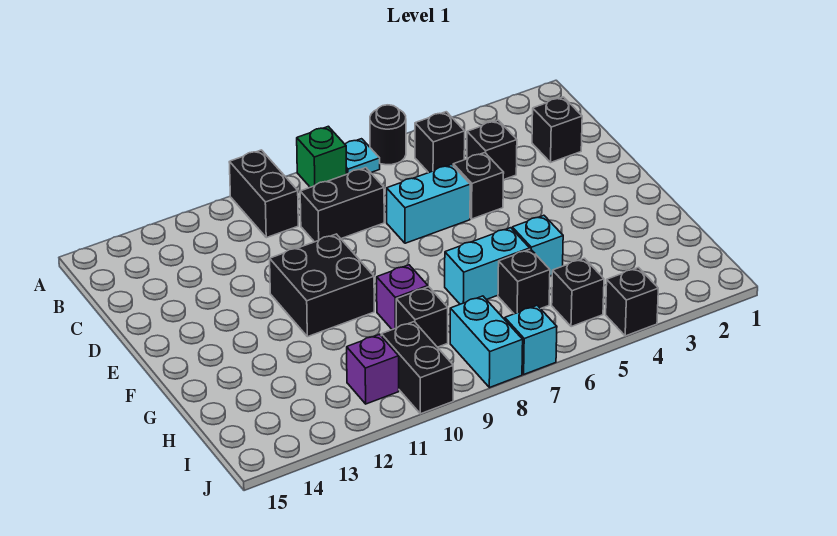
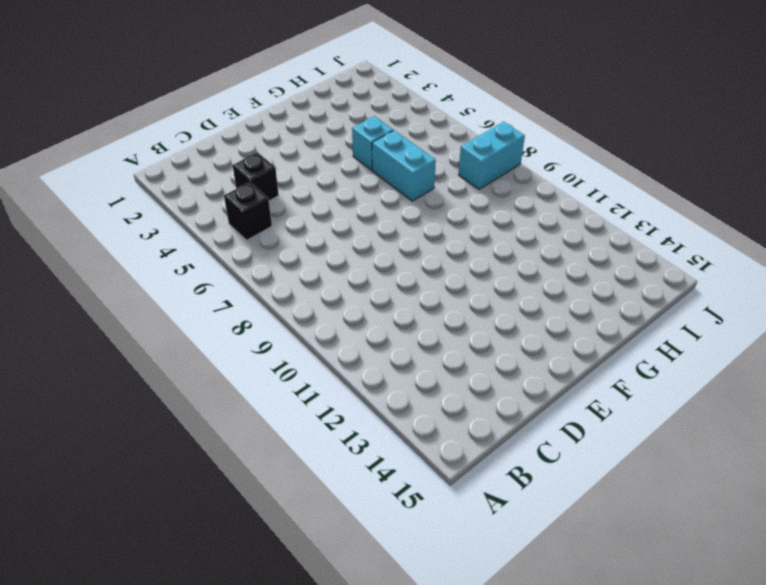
none -> black 1x1 round brick [370,105,406,165]
none -> cyan 1x1 plate [345,139,380,174]
none -> green 1x1 brick [297,126,347,187]

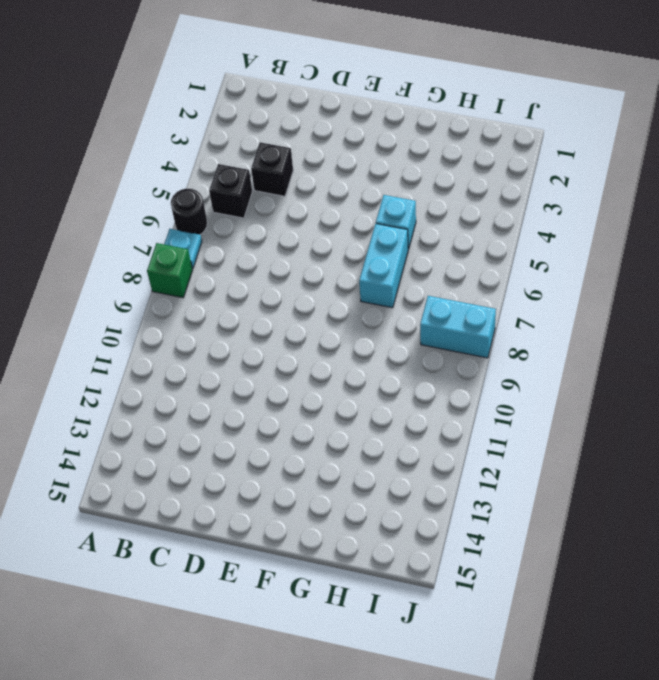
none -> black 1x2 brick [229,150,298,238]
none -> black 1x1 brick [532,97,582,162]
none -> black 1x2 brick [300,168,384,242]

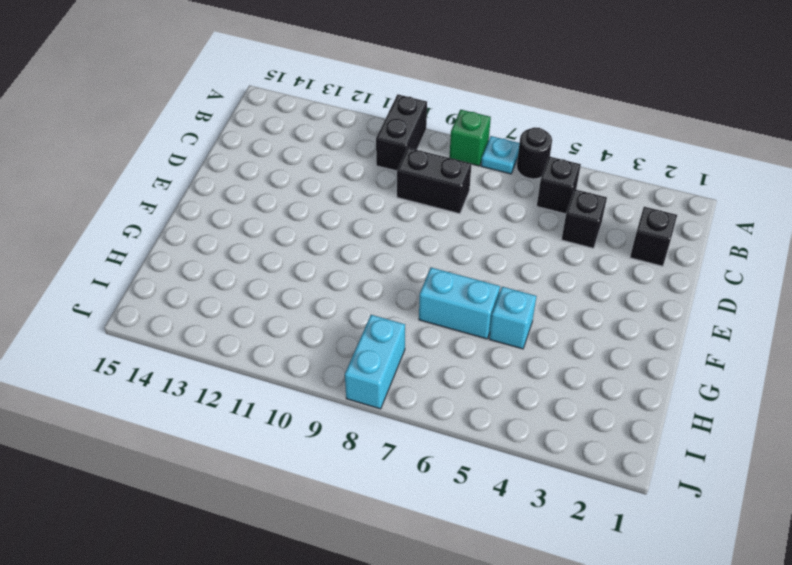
none -> black 1x1 brick [453,153,504,219]
none -> cyan 1x2 brick [387,164,470,243]
none -> black 2x2 brick [270,234,374,337]

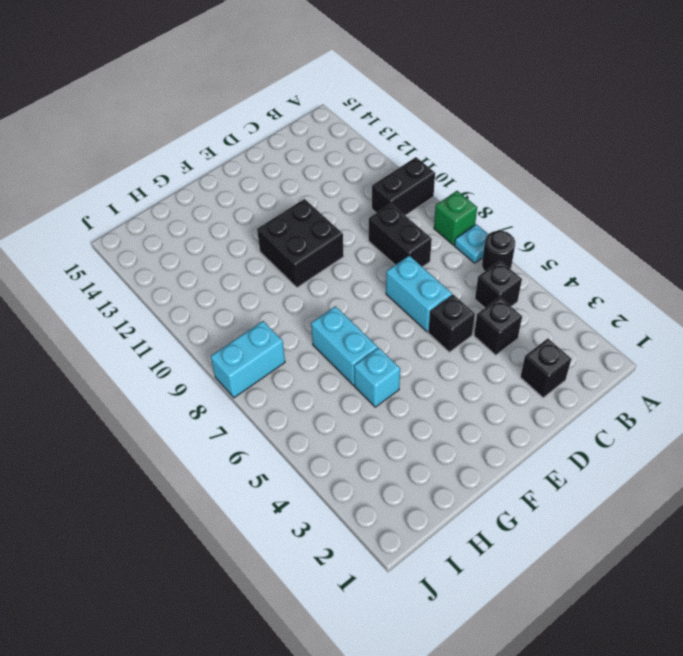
none -> purple 1x1 brick [377,265,428,330]
none -> black 1x1 brick [498,249,550,314]
none -> black 1x1 brick [396,287,448,347]

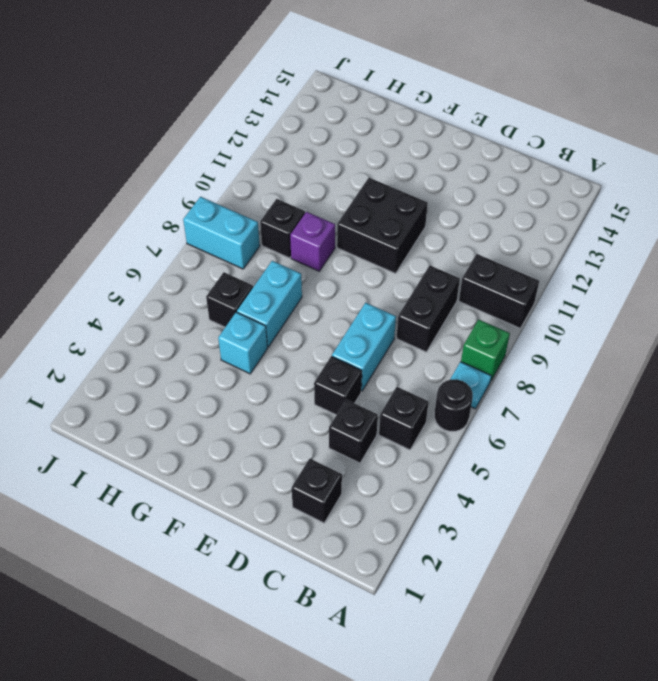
none -> black 1x1 brick [552,258,604,327]
none -> black 1x2 brick [381,322,453,414]
none -> purple 1x1 brick [347,334,399,404]

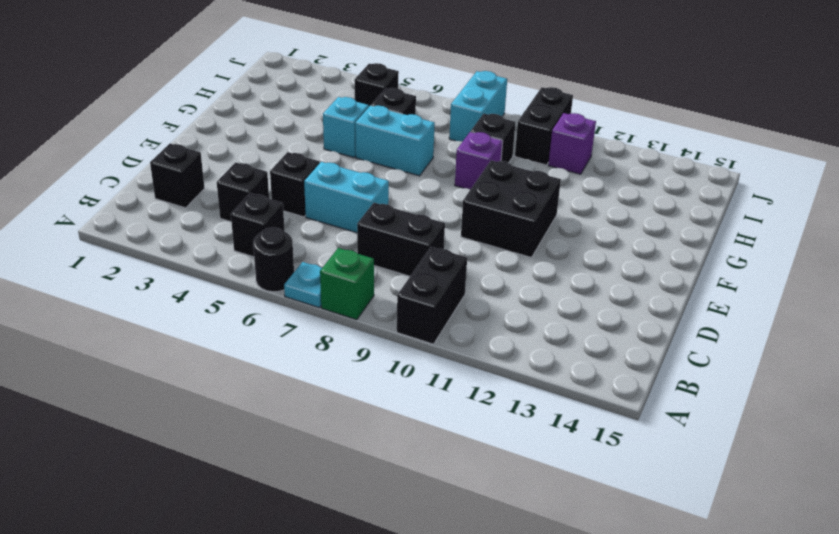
none -> black 1x1 brick [606,268,658,336]
none -> cyan 1x1 brick [505,305,557,374]

